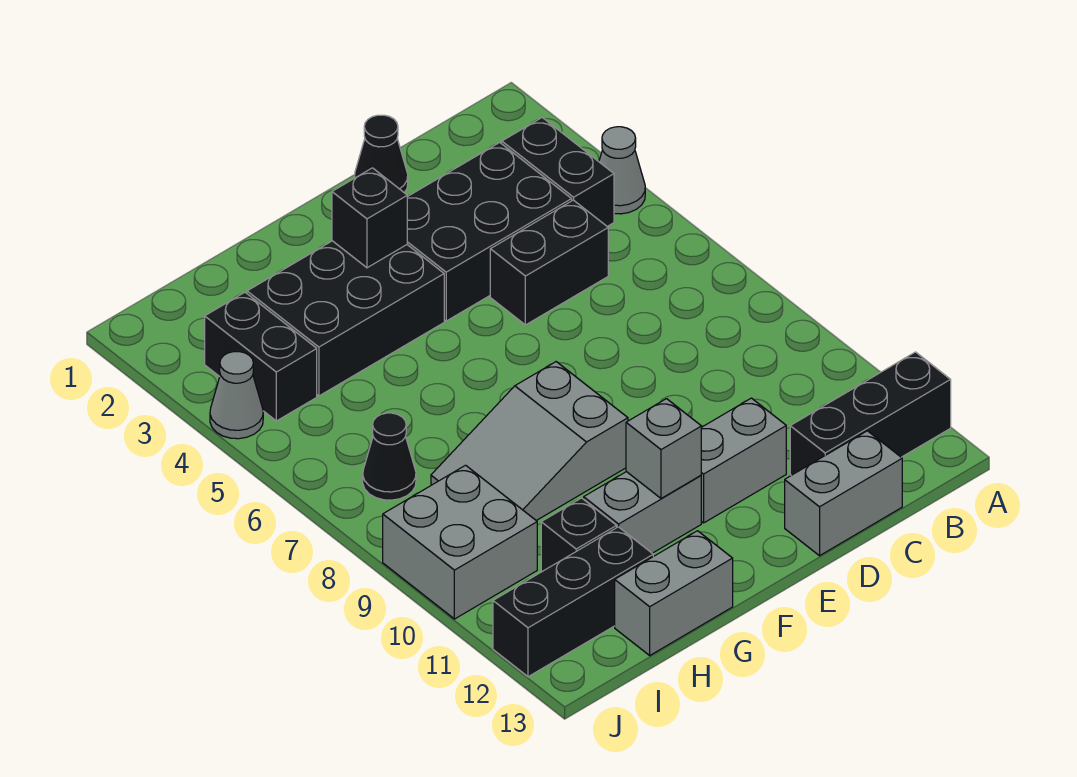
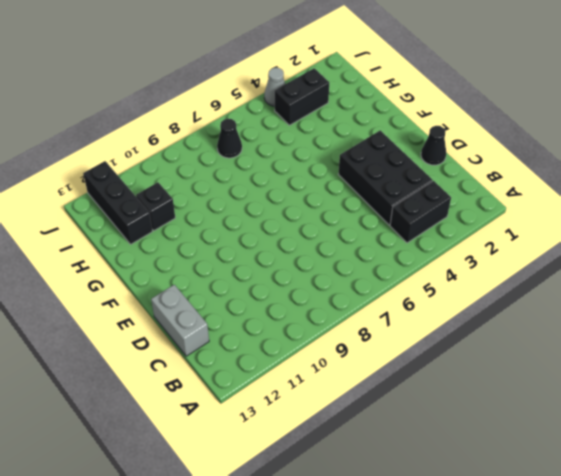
none -> grey 1x1 cone [599,127,645,214]
none -> black 1x3 brick [790,352,951,475]
none -> black 1x2 brick [490,200,608,325]

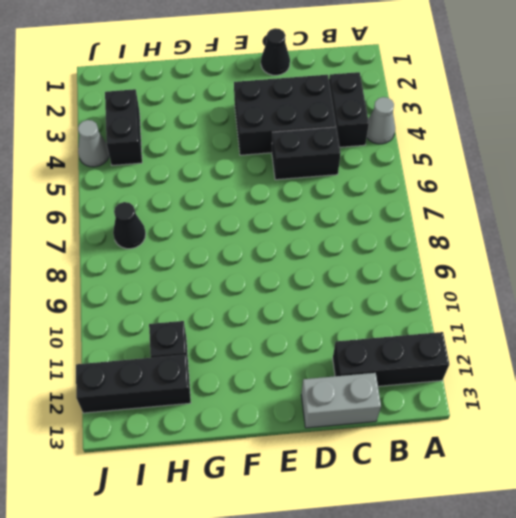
none -> grey 1x2 brick [701,398,786,523]
none -> black 2x3 brick [247,241,444,396]
none -> grey 2x3 slope [431,362,628,521]

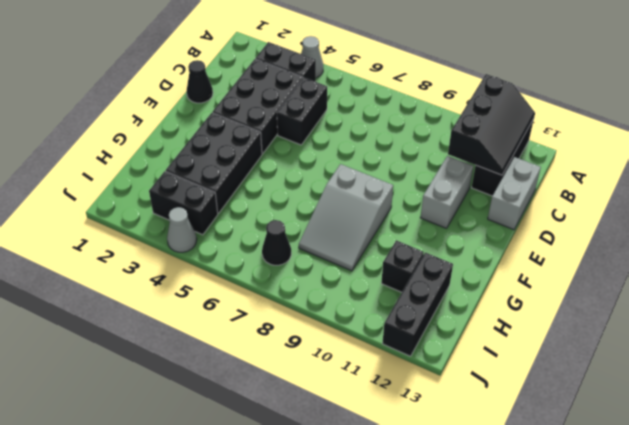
black 2x3 slope [448,74,535,175] -> none
none -> grey 1x2 brick [584,472,701,553]
none -> grey 1x2 brick [615,531,733,655]
none -> grey 2x2 brick [383,465,537,619]

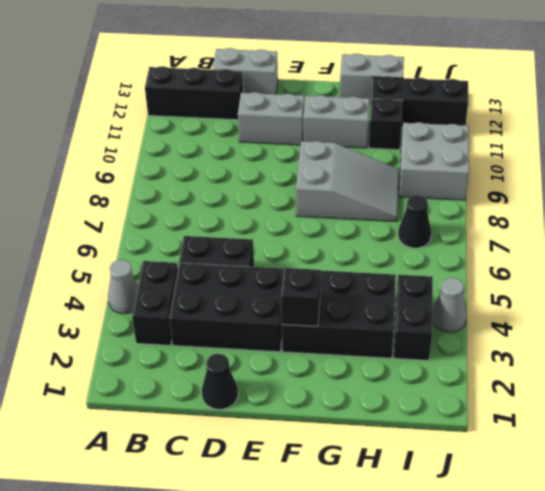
none -> grey 1x1 brick [626,399,701,498]

